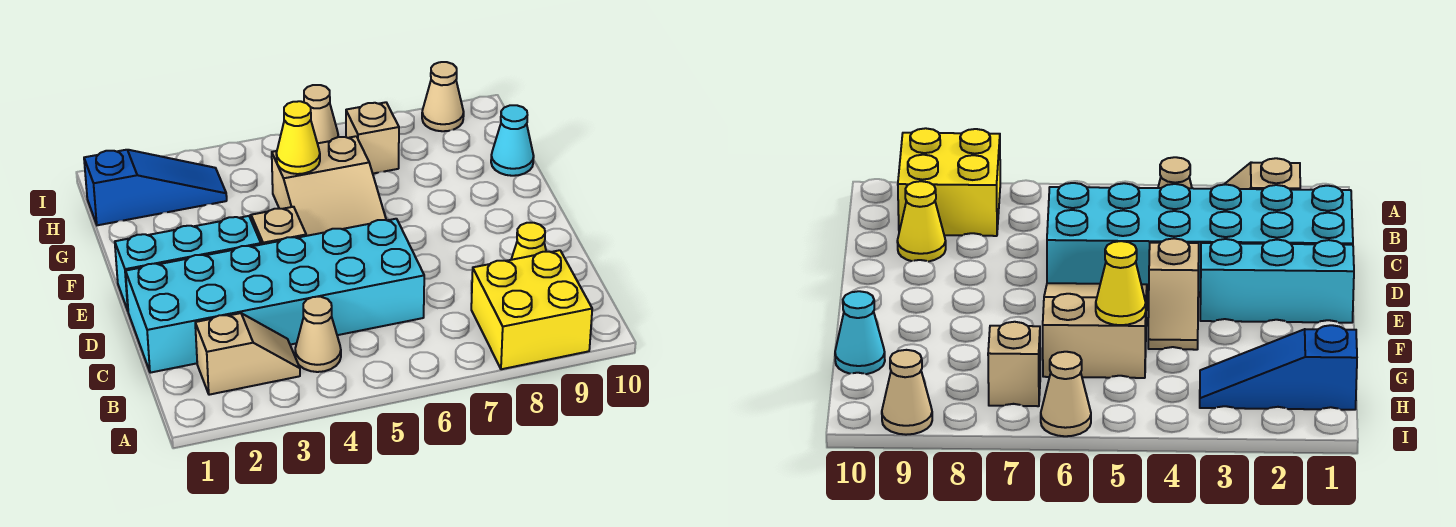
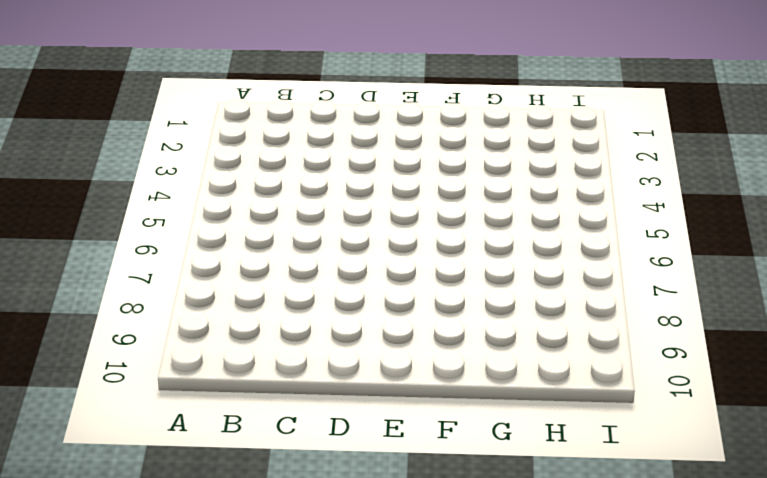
none -> yellow 2x2 brick [471,250,592,369]
none -> tan 1x2 slope [195,313,300,395]
none -> tan 1x1 cone [295,297,341,372]

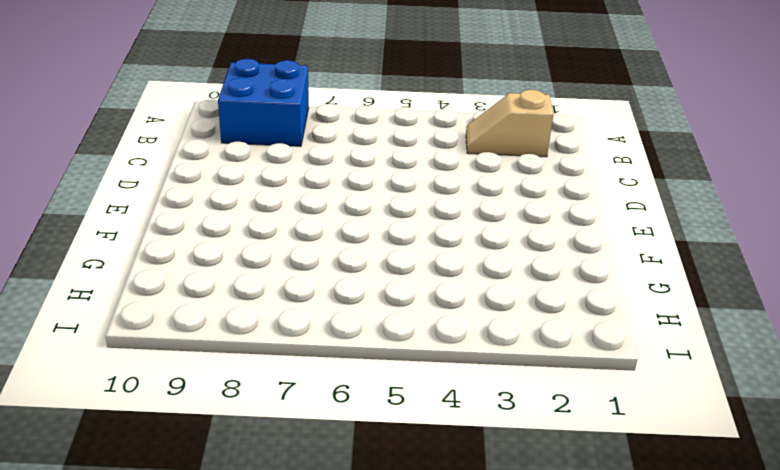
blue 2x2 brick [218,59,309,146] -> yellow 2x2 brick [471,250,592,369]
none -> tan 1x1 cone [295,297,341,372]
none -> cyan 2x6 brick [126,219,424,373]
none -> yellow 1x1 cone [511,223,546,260]

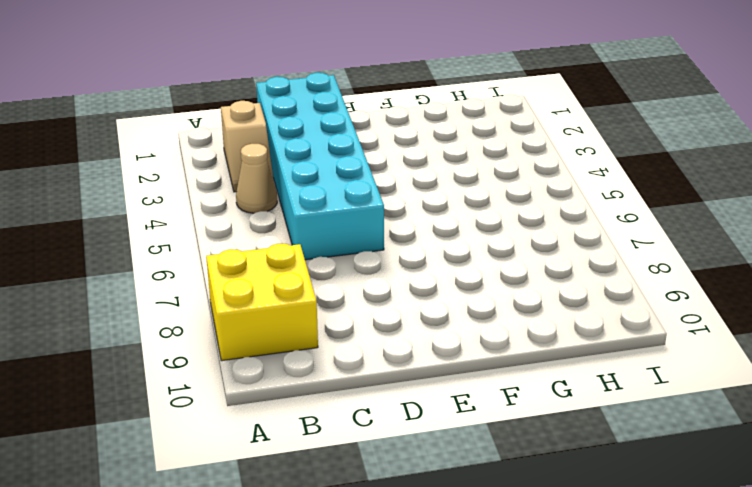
none -> yellow 1x1 cone [511,223,546,260]
none -> cyan 1x3 brick [115,216,261,311]
none -> tan 1x2 slope [249,207,306,245]

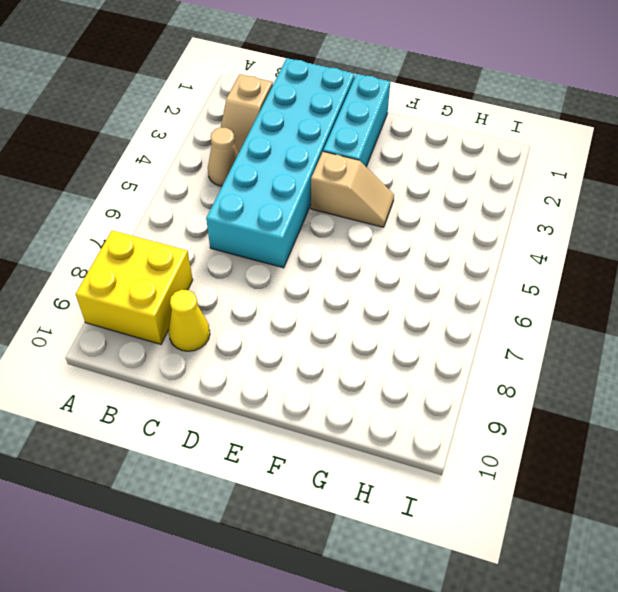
none -> tan 2x3 slope [272,136,386,236]
none -> cyan 1x1 cone [491,105,534,176]
none -> blue 1x3 slope [84,150,227,225]

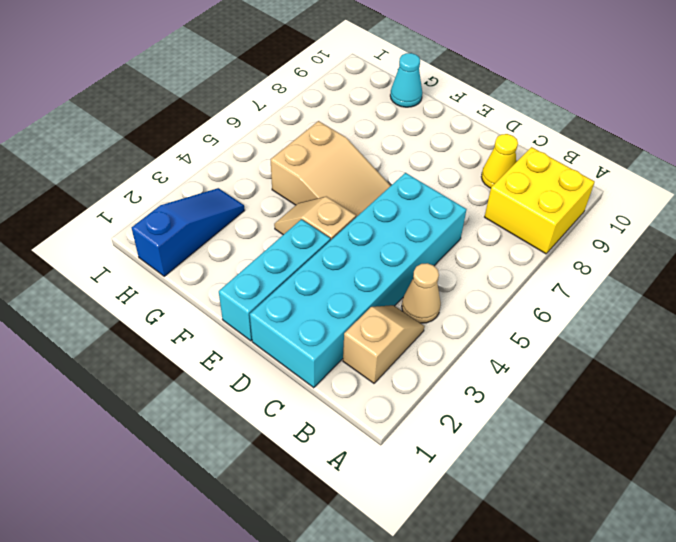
none -> tan 1x1 brick [346,102,399,174]
none -> tan 1x1 cone [304,85,338,143]
none -> tan 1x1 cone [422,62,464,131]

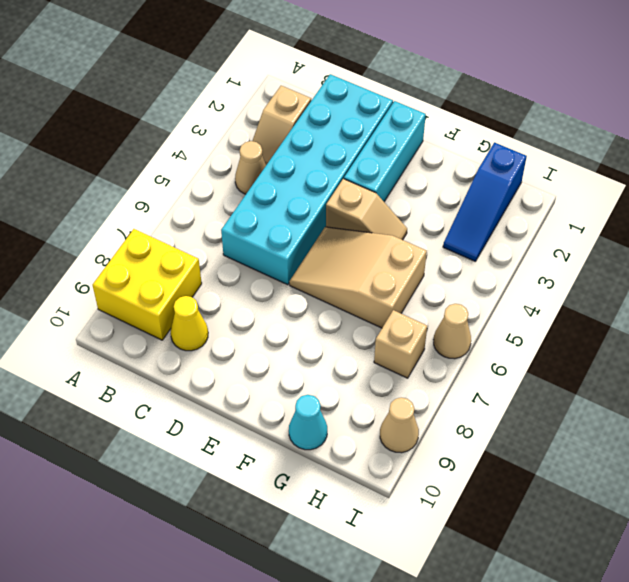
none -> yellow 1x1 cone [276,101,320,174]

